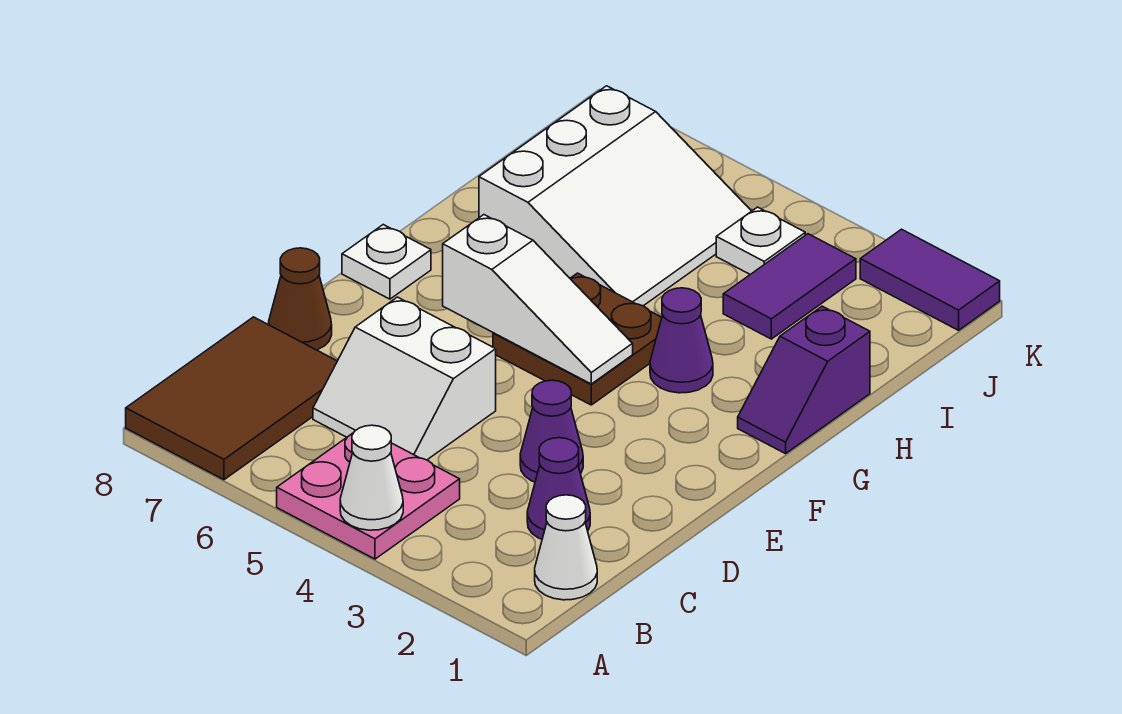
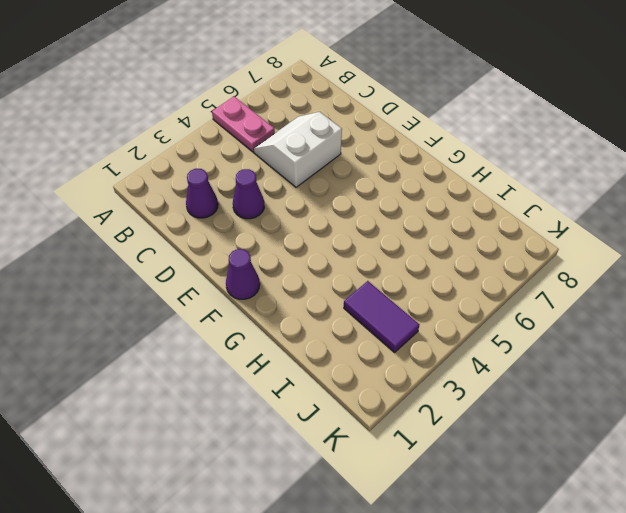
pink 1x2 plate [212,97,275,152] -> pink 2x2 plate [277,433,460,559]
purple 1x1 cone [226,249,260,299] -> purple 1x1 cone moved to [650,288,713,393]
none -> brown 2x3 tile [126,317,337,480]
none -> white 1x1 cone [535,495,597,600]
none -> brown 1x1 cone [269,248,332,350]

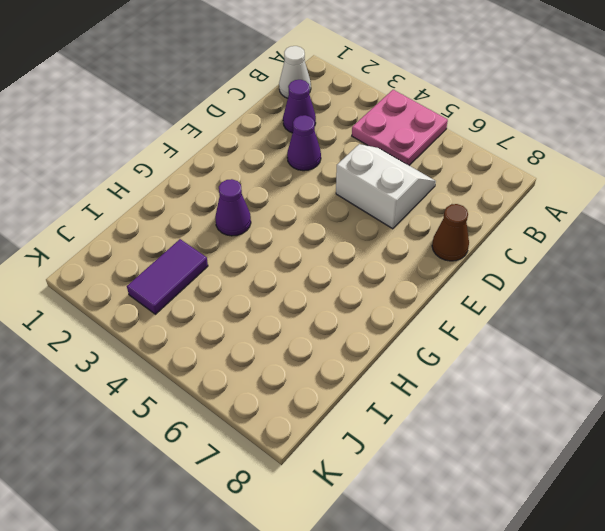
none -> brown 2x3 tile [126,317,337,480]
none -> brown 2x2 plate [493,273,662,405]
none -> white 1x1 plate [342,225,431,299]

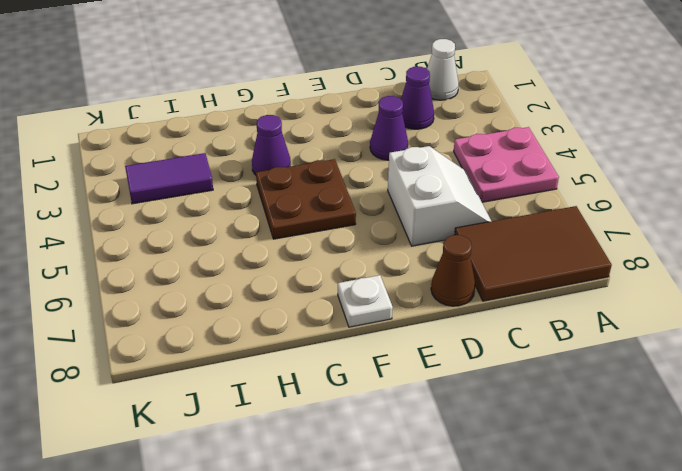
none -> purple 1x2 slope [738,306,870,454]
none -> white 3x3 slope [479,86,751,306]
none -> white 1x1 plate [716,207,805,274]

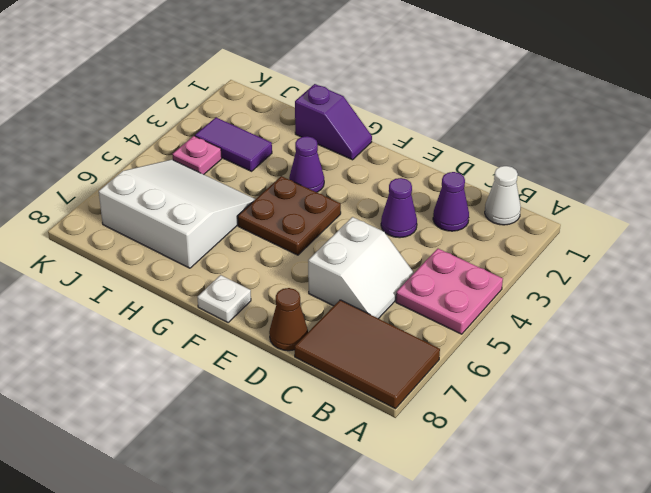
pink 1x1 plate [172,136,222,174] -> white 1x1 plate [716,207,805,274]
none -> purple 1x2 tile [860,229,1000,330]
none -> white 1x1 cone [340,425,403,530]
none -> white 1x3 slope [443,215,633,384]

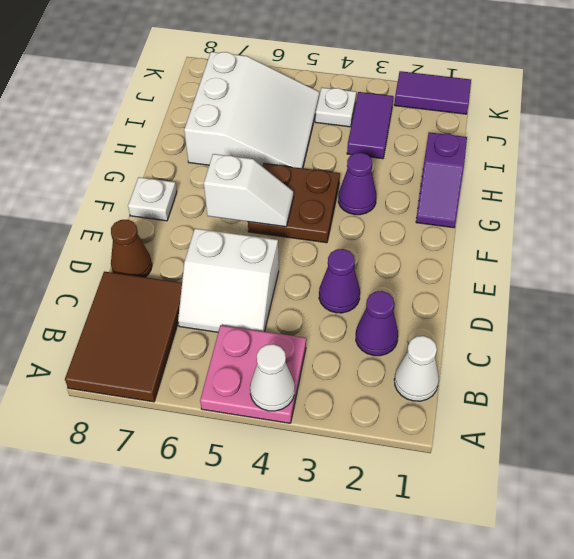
white 1x2 slope [204,154,293,227] -> white 1x3 slope [443,215,633,384]

